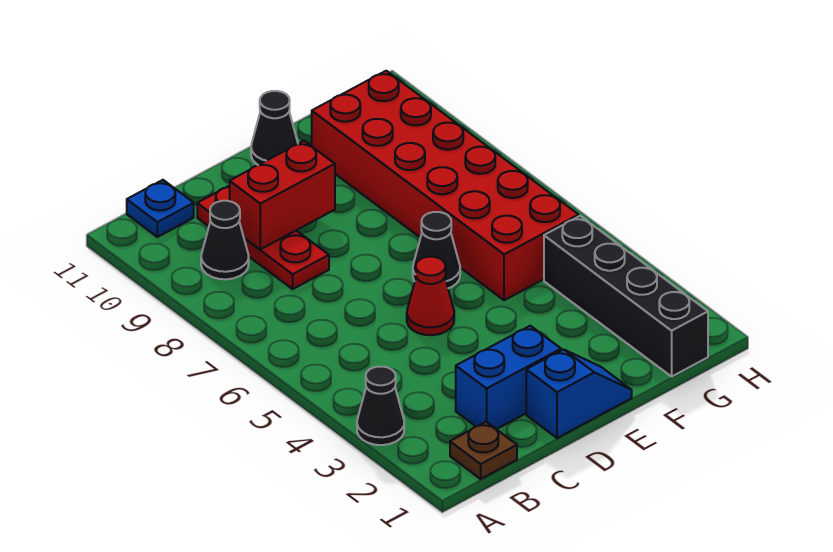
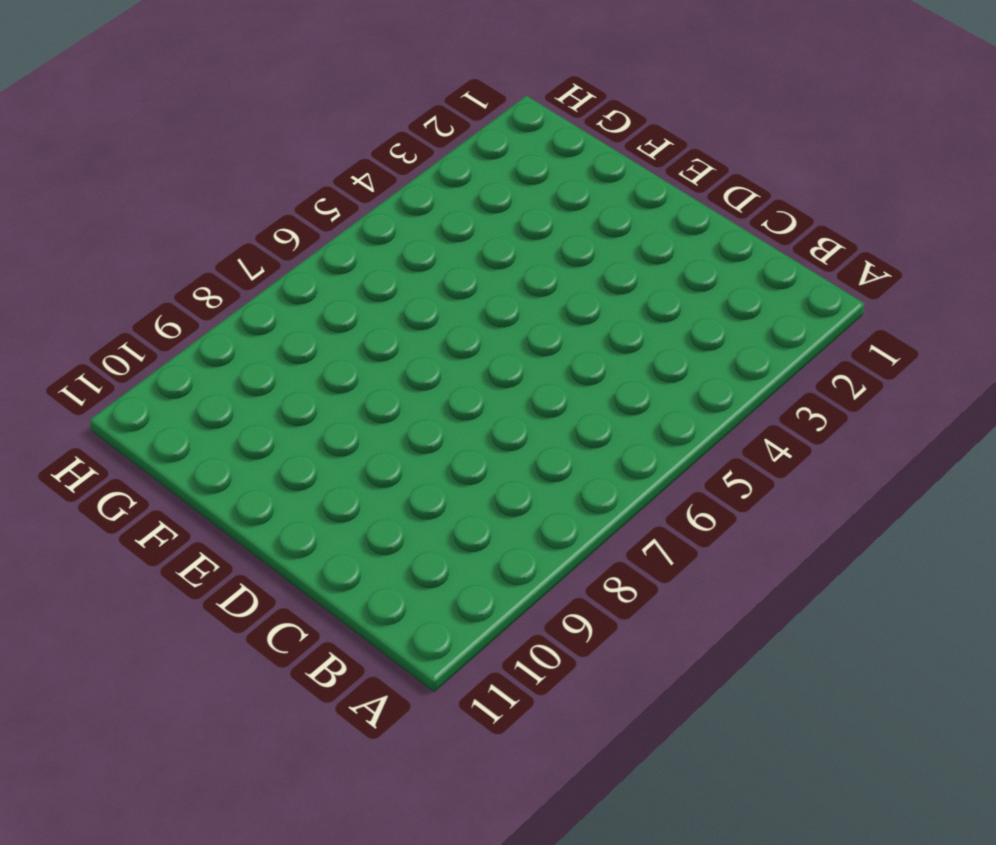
none -> black 1x1 cone [357,367,404,445]
none -> brown 1x1 plate [450,422,517,479]
none -> black 1x1 cone [201,201,249,279]

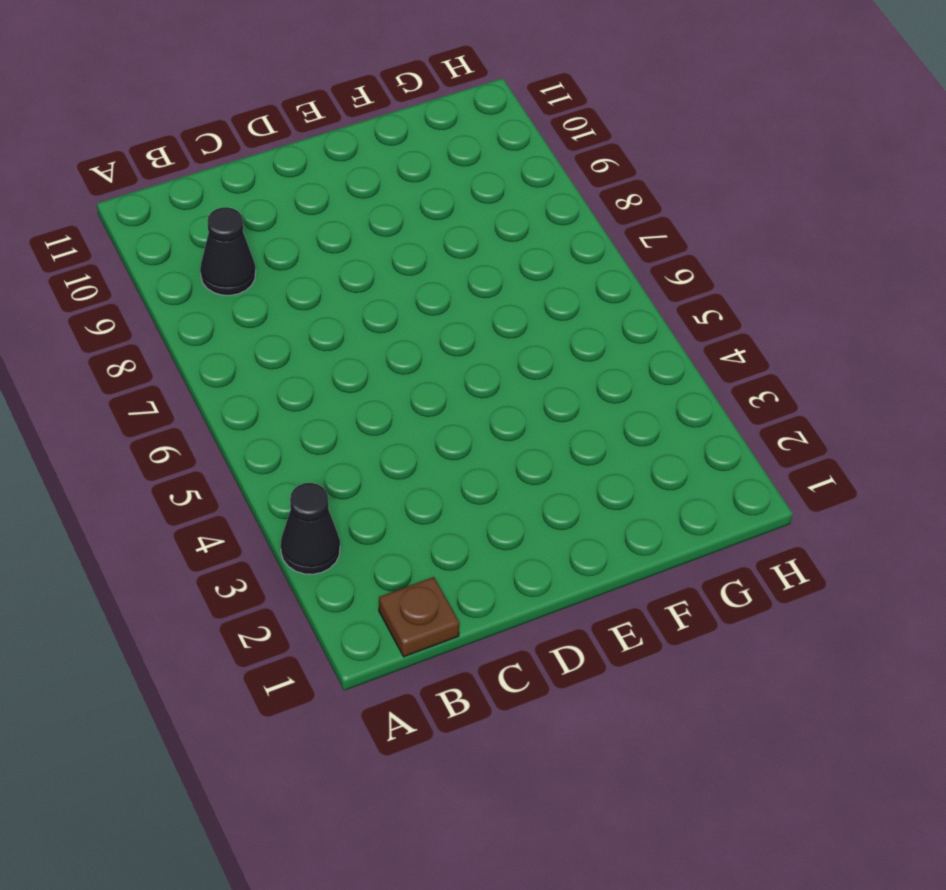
none -> blue 1x1 plate [127,180,194,237]
none -> blue 1x2 brick [456,326,561,429]
none -> red 1x3 plate [197,186,329,289]

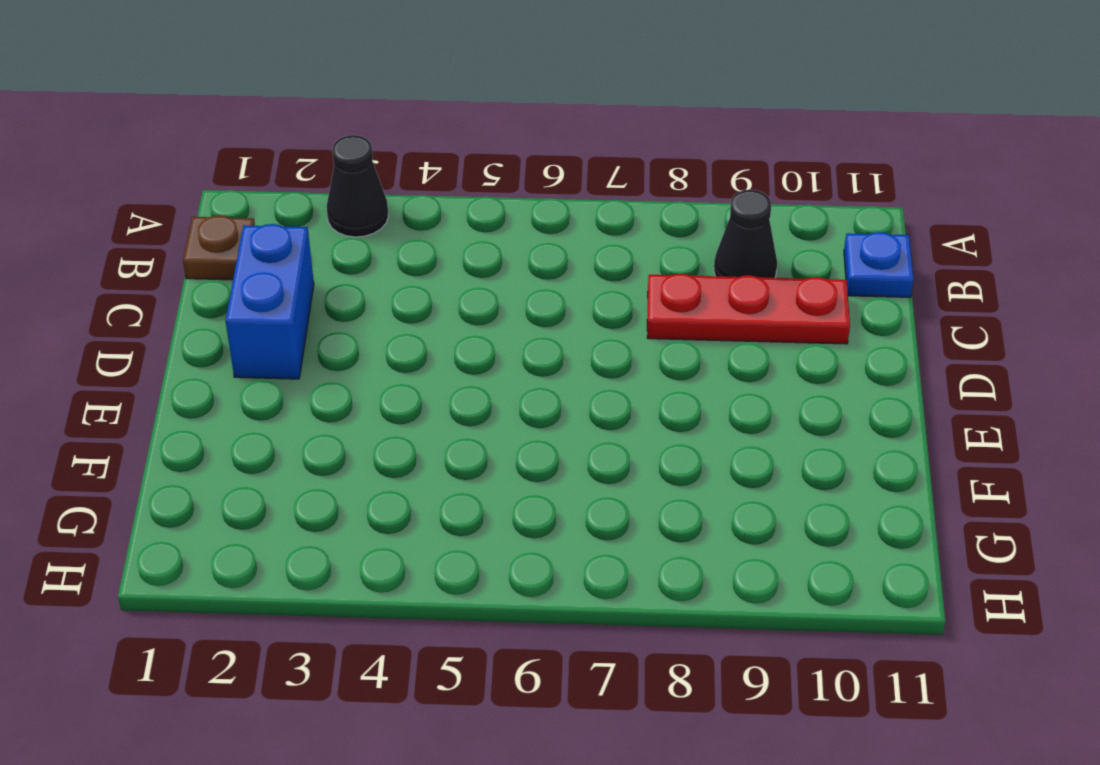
none -> blue 1x2 slope [526,349,632,438]
none -> red 1x1 cone [407,257,454,335]
none -> black 1x1 cone [413,212,460,288]

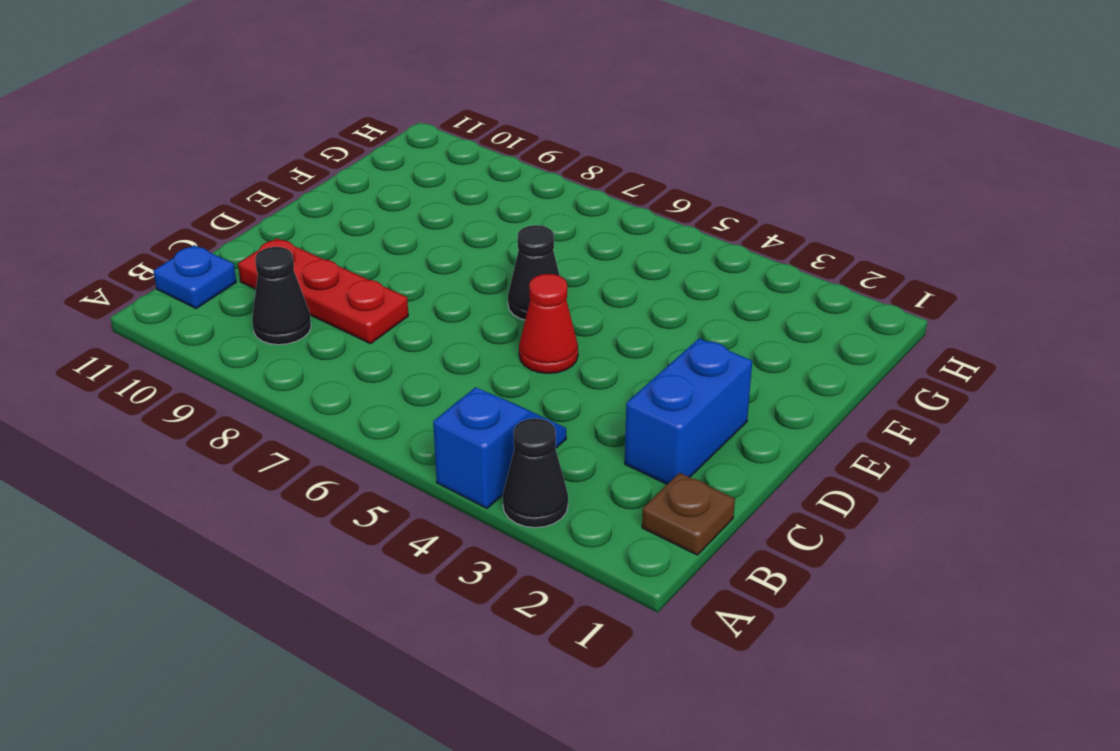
blue 1x2 slope [433,387,566,508] -> blue 1x2 slope moved to [526,349,632,438]
none -> black 1x1 cone [251,91,298,165]
none -> red 2x6 brick [312,71,579,300]
none -> black 1x4 brick [544,216,708,376]

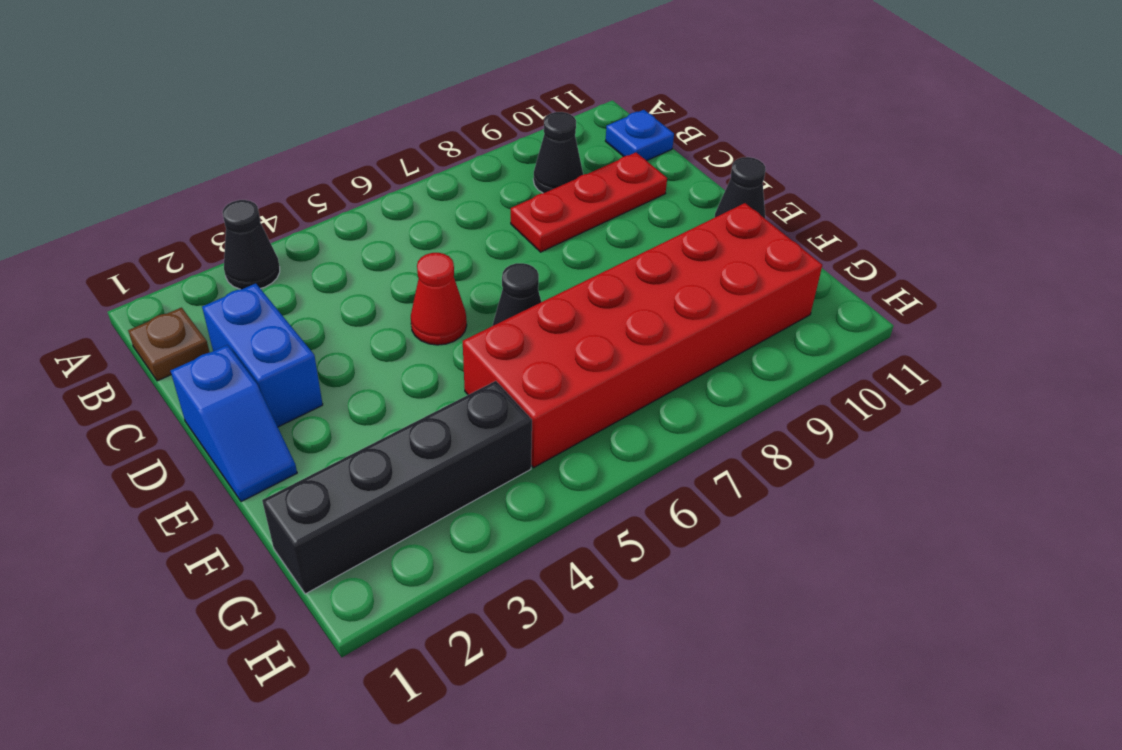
none -> red 1x2 brick [230,141,335,249]

